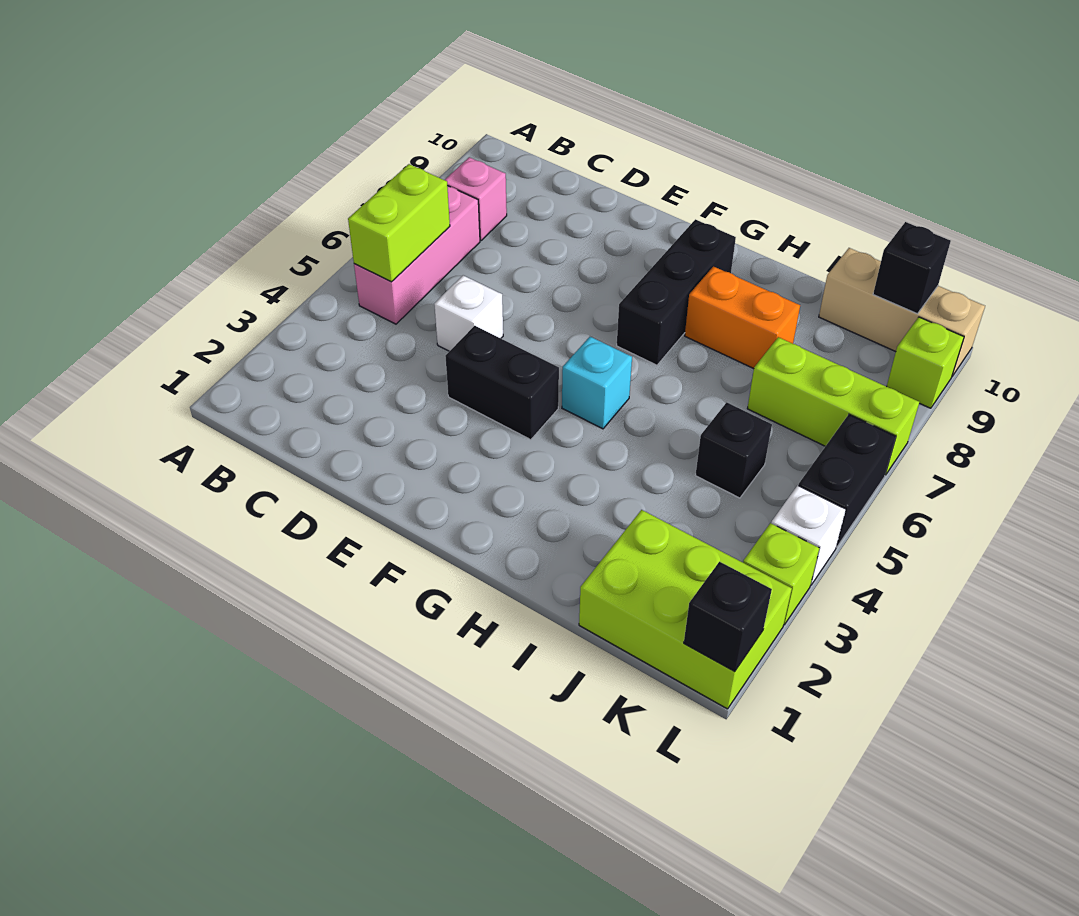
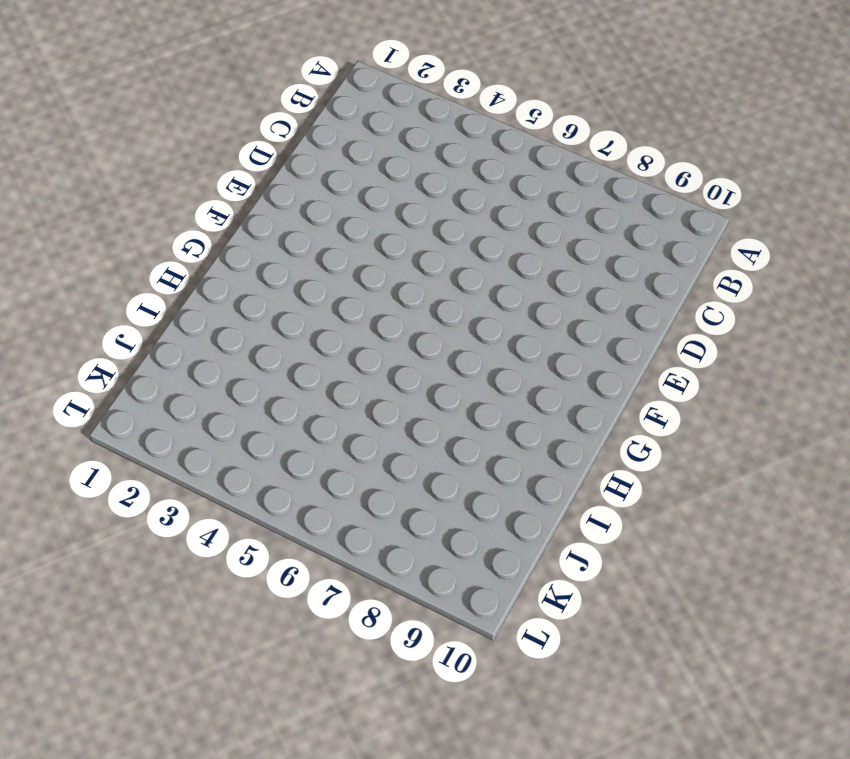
none -> pink 1x3 brick [354,186,480,324]
none -> pink 1x1 brick [445,157,507,240]
none -> white 1x1 brick [434,275,503,351]

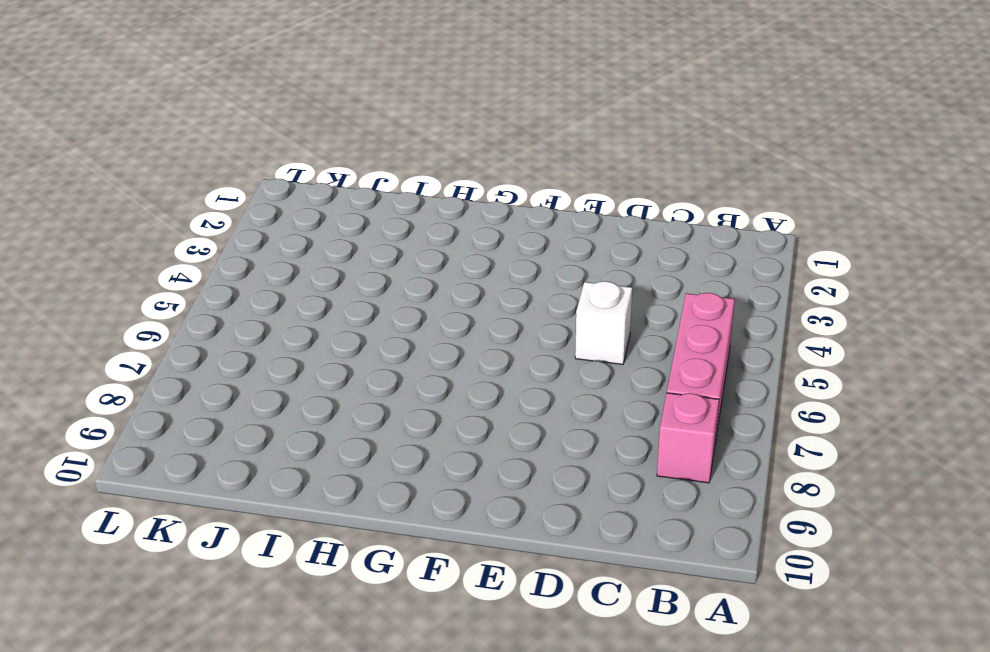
none -> black 1x2 brick [445,326,559,440]
none -> cyan 1x1 brick [562,337,632,429]
none -> black 1x3 brick [617,219,736,365]

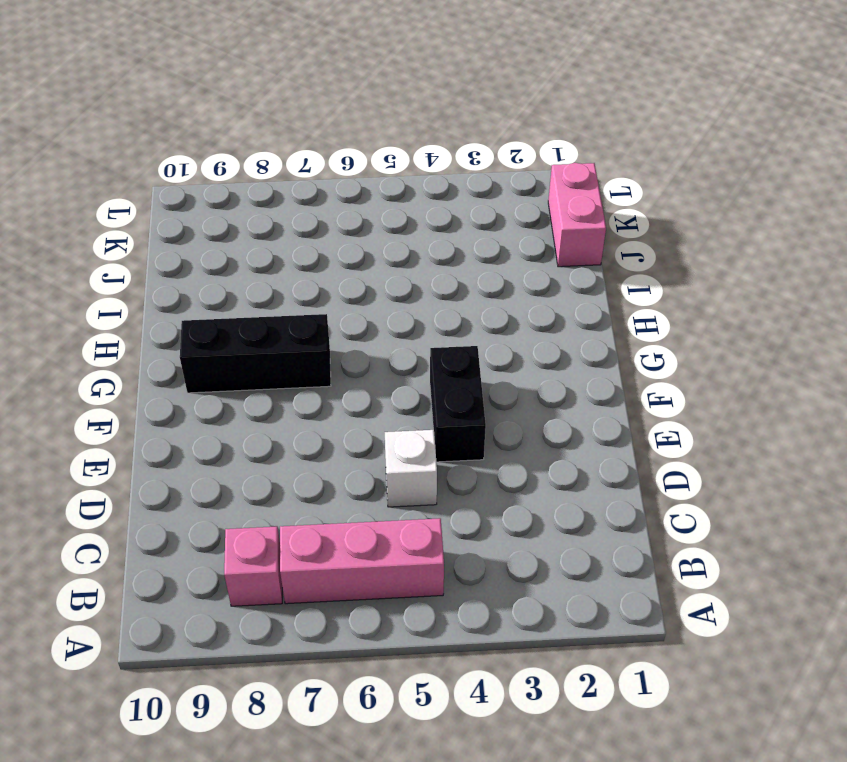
pink 1x2 brick [548,163,606,267] -> lime 2x3 brick [579,510,792,709]
none -> cyan 1x1 brick [562,337,632,429]
none -> orange 1x2 brick [685,267,800,369]
none -> black 1x1 brick [695,402,772,498]

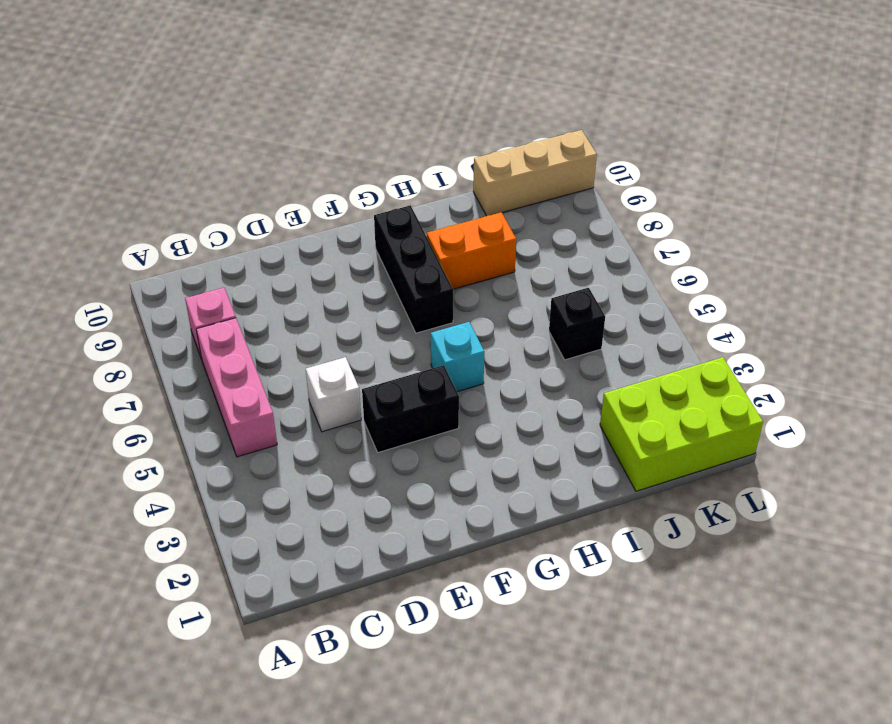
none -> lime 1x3 brick [747,337,919,475]
none -> lime 1x1 brick [743,523,819,625]
none -> white 1x1 brick [771,485,846,585]

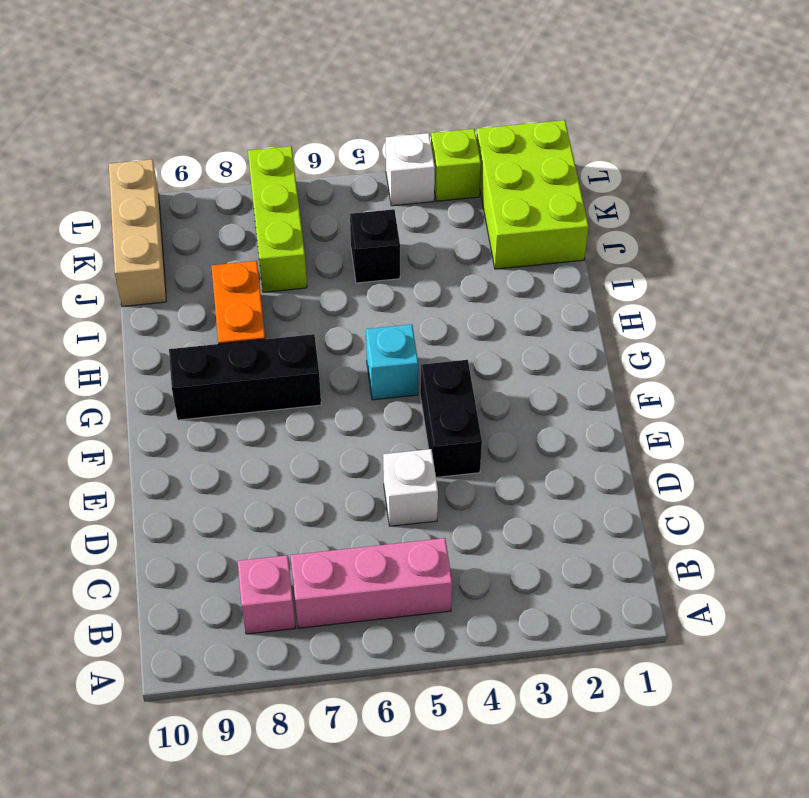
none -> black 1x2 brick [798,414,896,547]
none -> lime 1x1 brick [887,317,964,408]
none -> lime 1x2 brick [348,164,450,282]

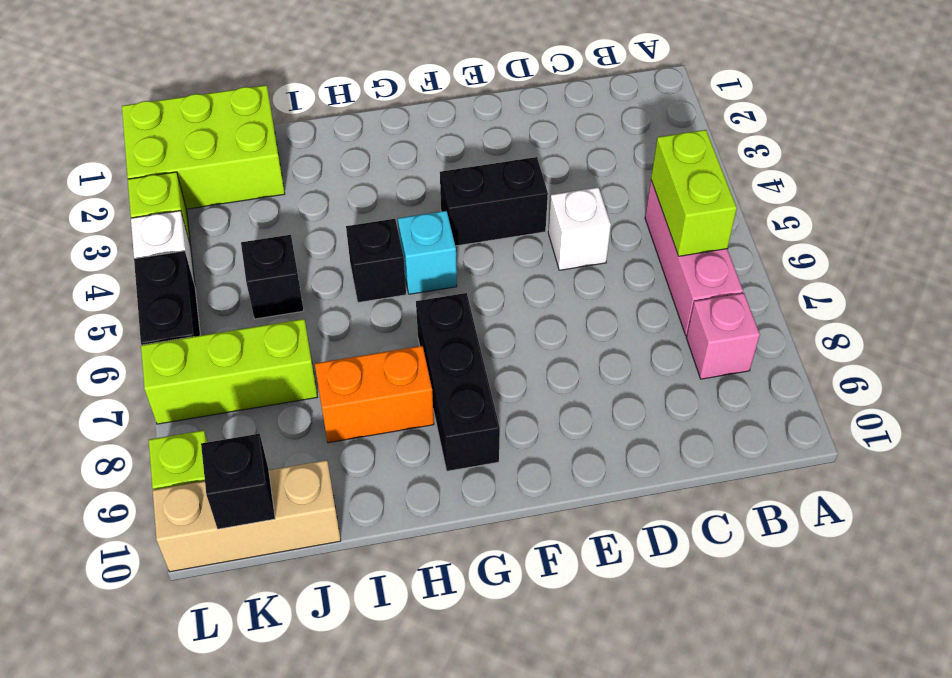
black 1x1 brick [346,219,406,303] -> black 1x1 brick moved to [684,562,772,671]

